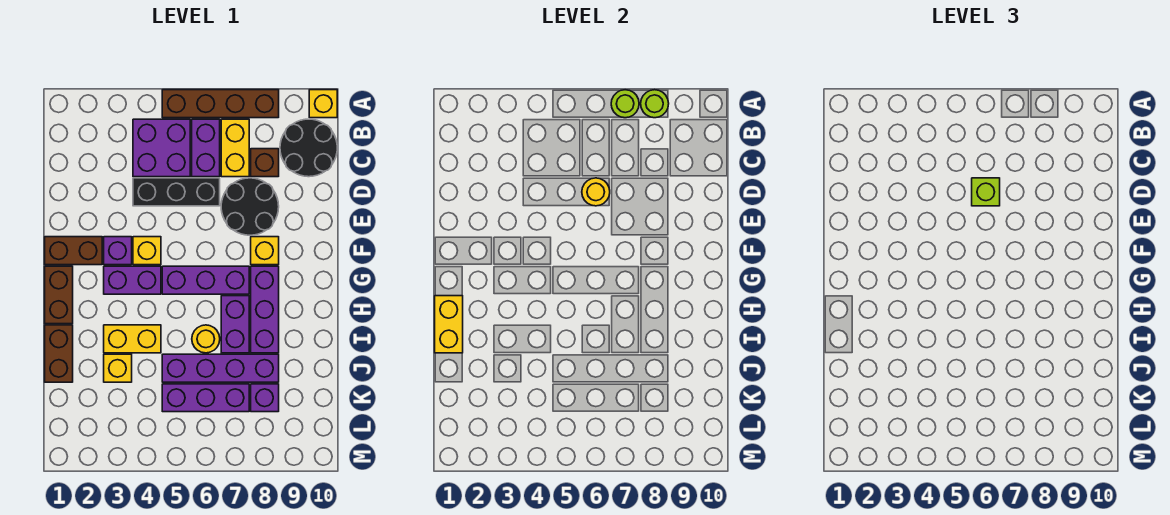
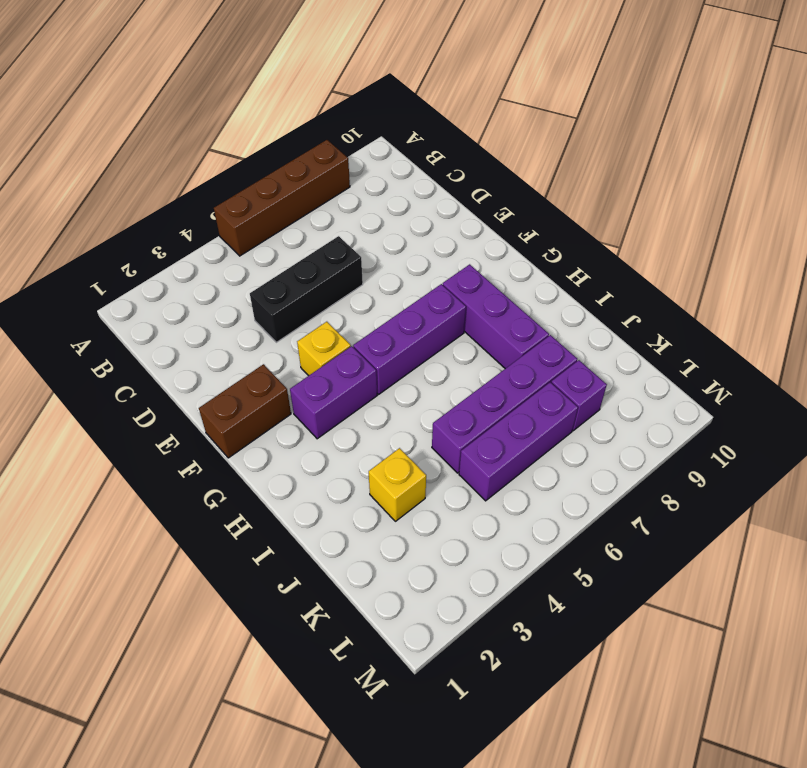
none -> yellow 1x1 brick [309,90,337,118]
none -> purple 2x2 brick [133,119,190,177]
none -> purple 1x2 brick [192,119,220,177]
none -> yellow 1x2 brick [221,119,249,177]

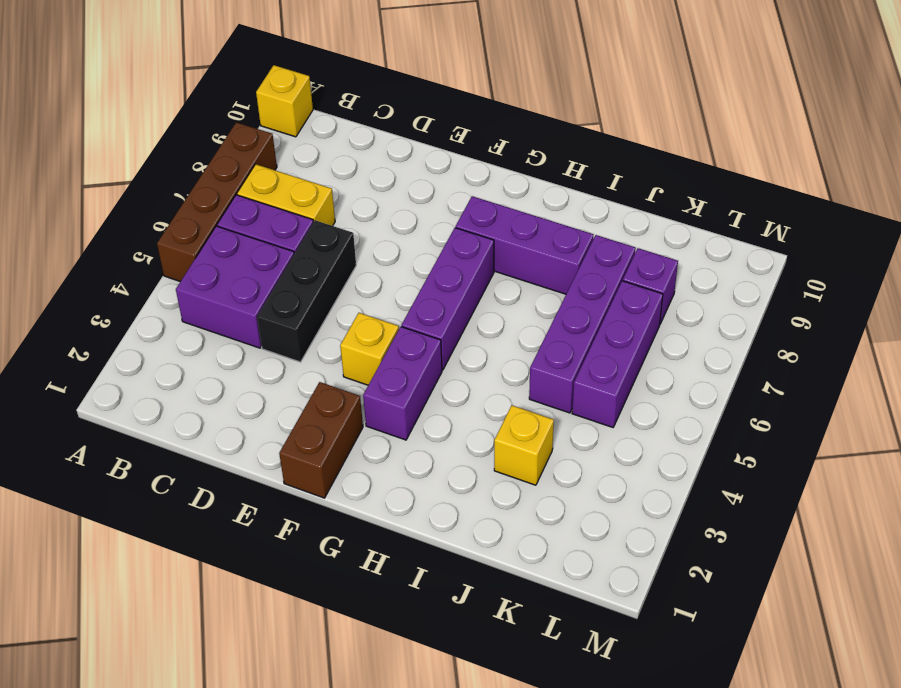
none -> black 2x2 round brick [280,119,337,177]
none -> brown 1x1 brick [251,149,279,177]
none -> black 2x2 round brick [221,178,279,235]
none -> purple 1x1 brick [104,237,132,265]

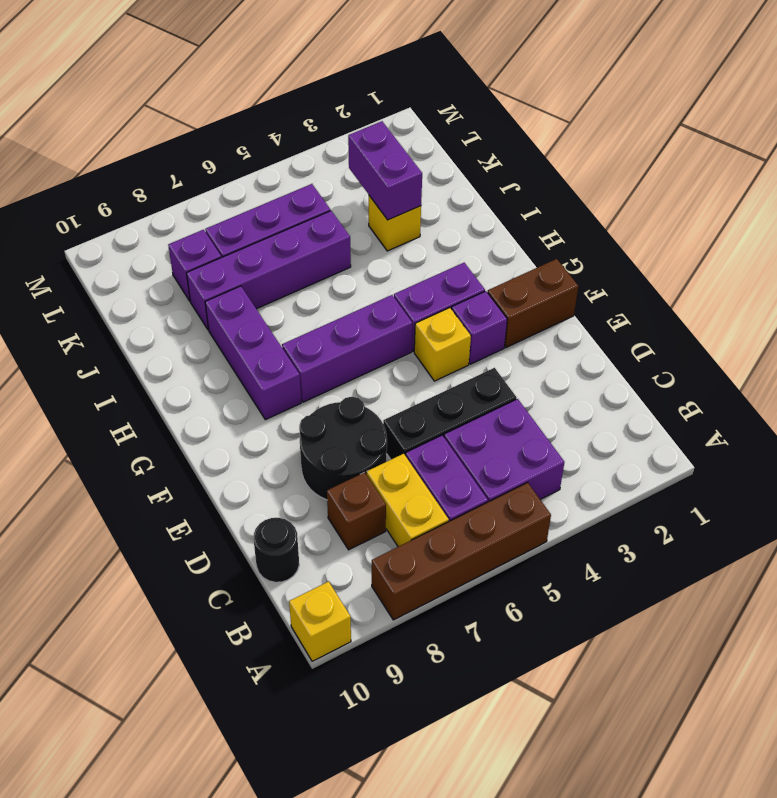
black 1x1 round brick [254,518,299,582] -> black 2x2 round brick [280,119,337,177]
purple 1x2 brick [348,121,422,220] -> purple 1x2 brick moved to [221,296,249,353]
none -> yellow 1x1 brick [251,237,279,265]
none -> brown 1x2 brick [45,266,73,324]
none -> brown 1x2 brick [45,325,73,382]
none -> yellow 1x2 brick [104,325,161,353]

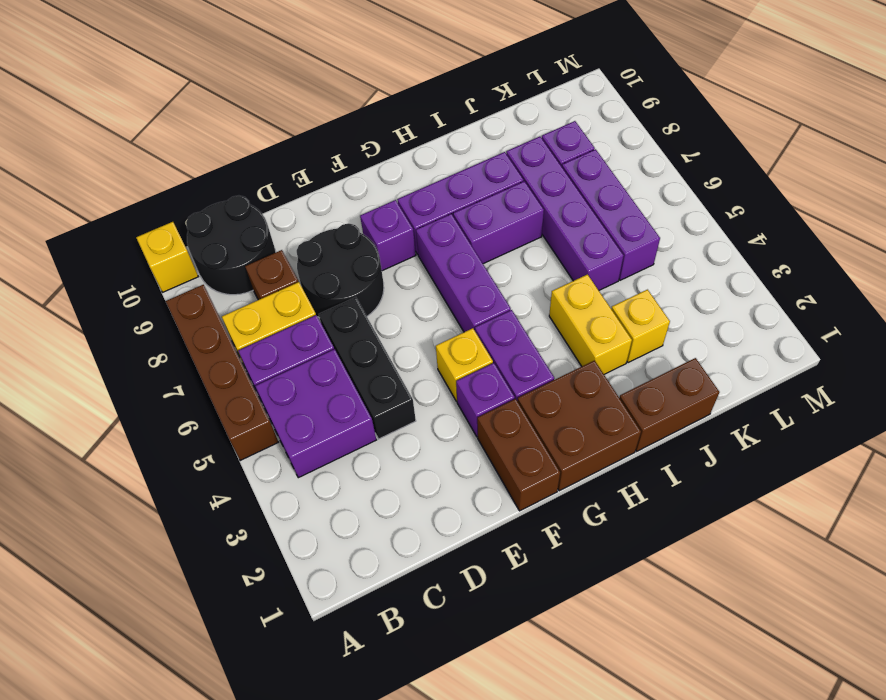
purple 1x1 brick [360,200,416,271] -> yellow 1x1 brick [251,237,279,265]
brown 2x2 brick [517,361,641,491] -> brown 1x2 brick [45,266,73,324]
none -> yellow 1x1 round brick [192,325,220,353]
none -> lime 1x1 round brick [611,90,639,118]
none -> lime 1x1 round brick [641,90,669,118]
none -> yellow 1x1 round brick [582,178,610,206]

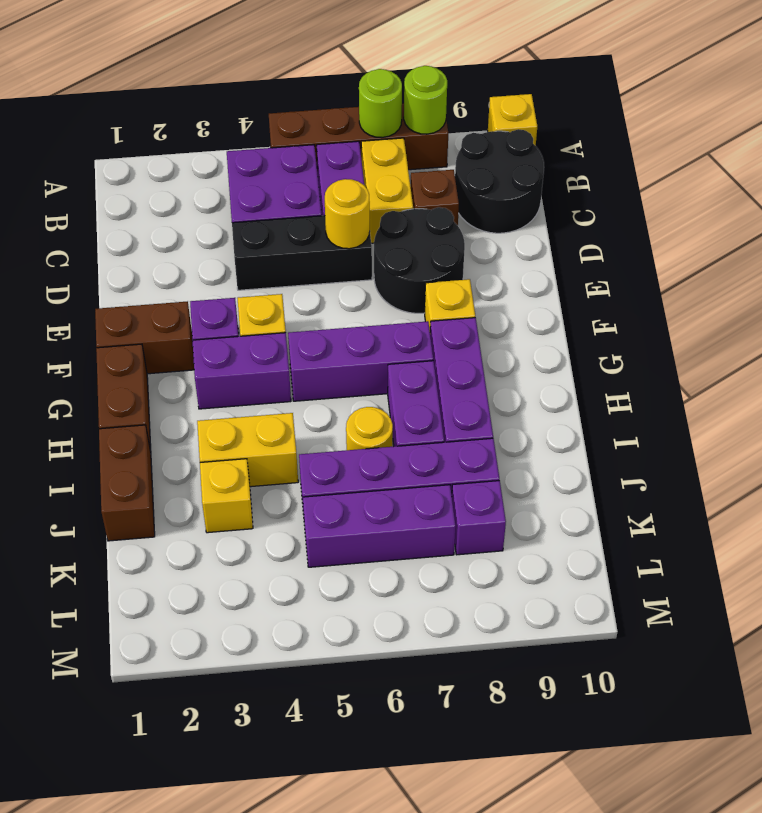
none -> yellow 1x2 brick [435,296,463,353]
none -> lime 1x1 brick [972,178,1000,206]

